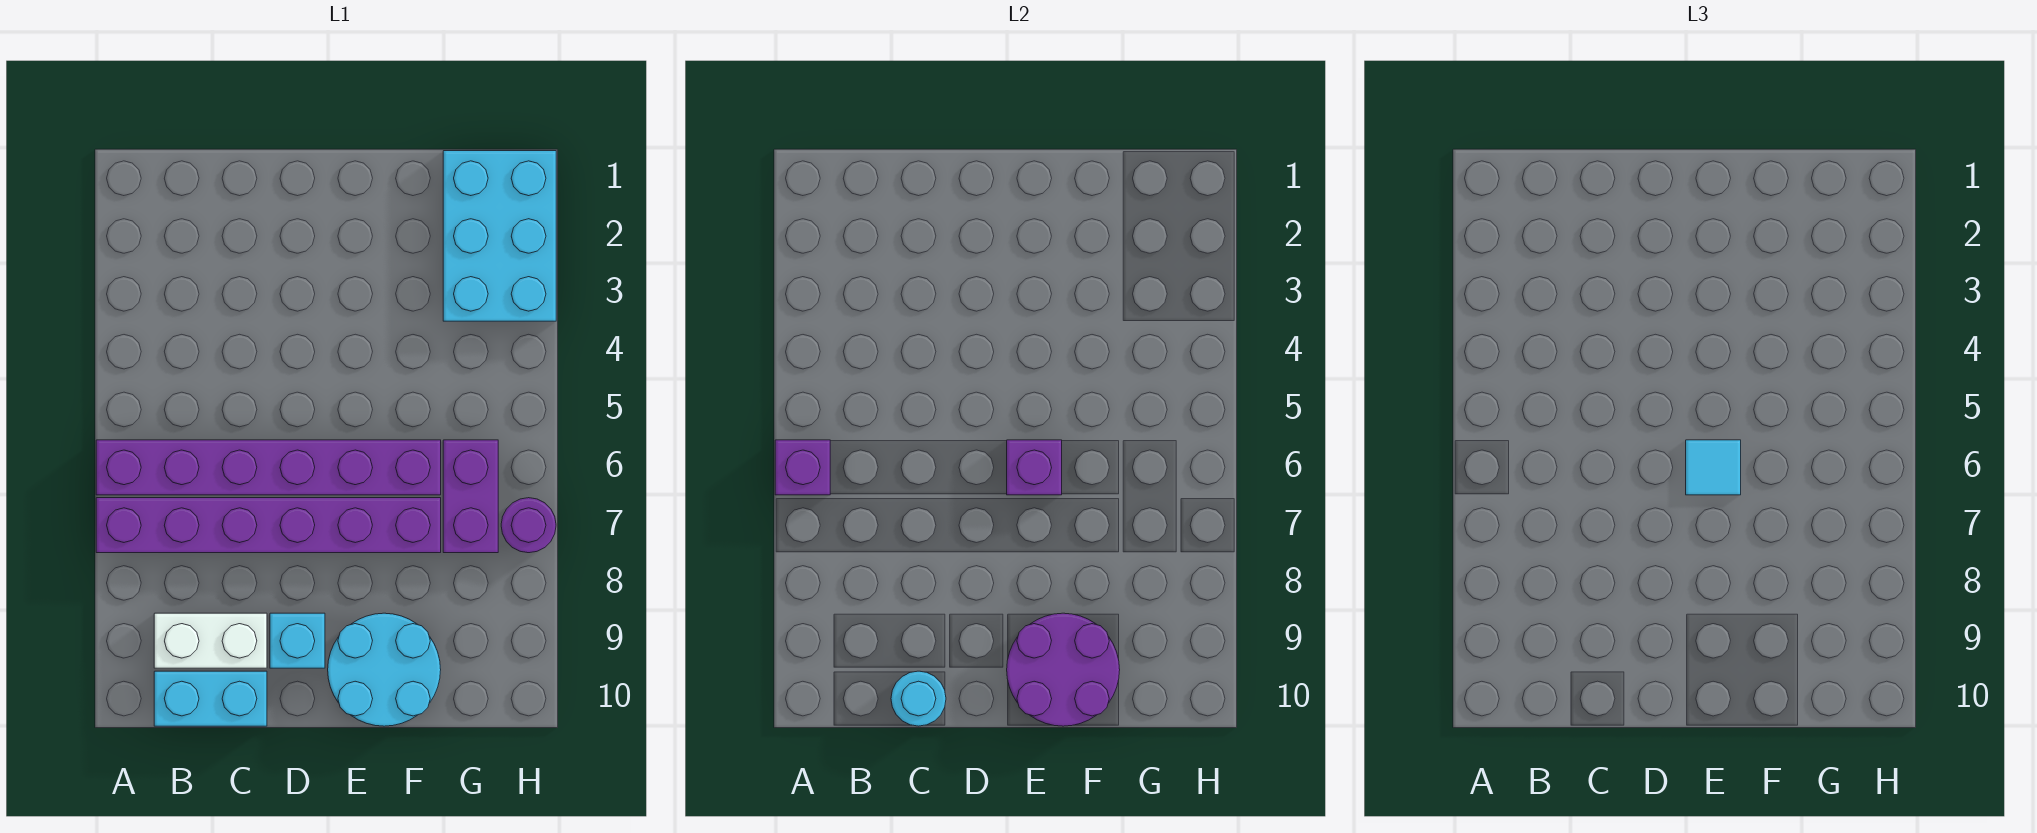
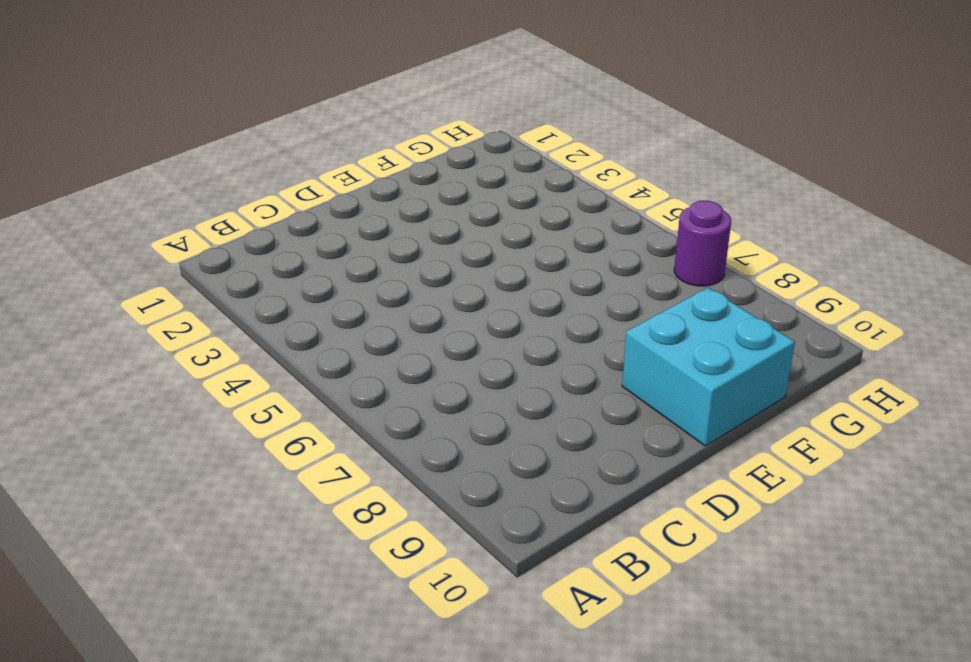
cyan 2x2 brick [622,288,795,446] -> cyan 2x2 round brick [328,613,441,726]
none -> purple 1x6 brick [96,440,441,495]
none -> purple 1x6 brick [96,498,441,553]
none -> white 1x2 brick [154,613,267,668]

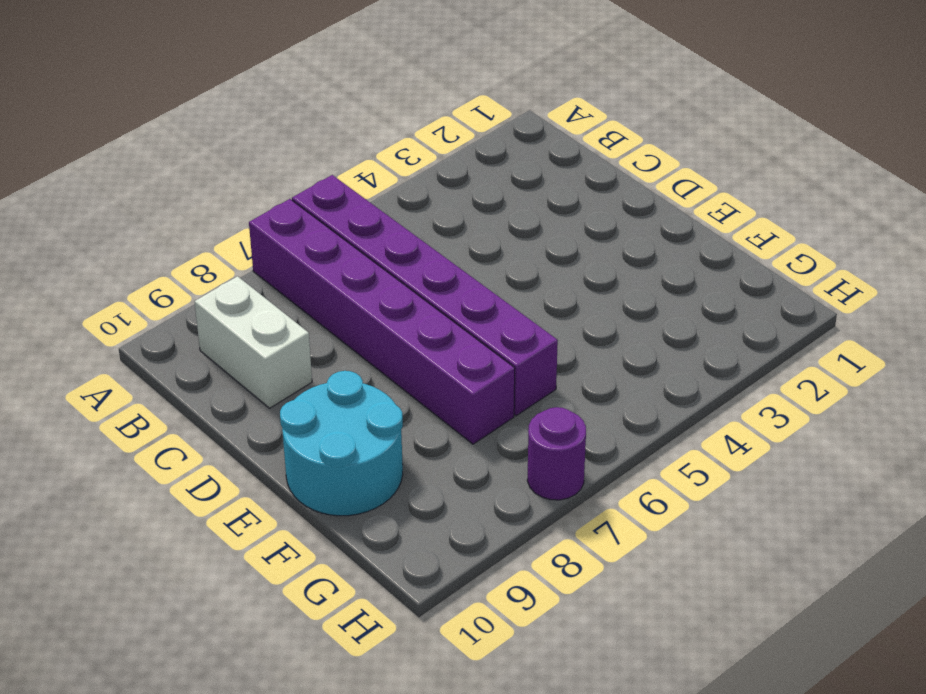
none -> cyan 1x2 brick [154,671,267,726]
none -> cyan 1x1 brick [270,613,325,668]
none -> cyan 2x3 brick [443,151,556,321]

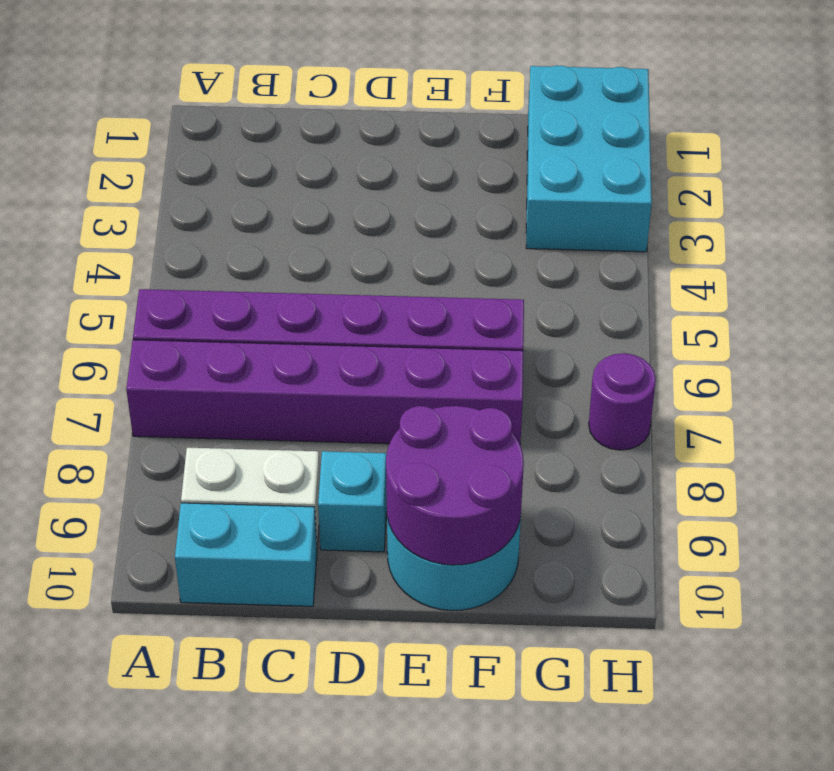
none -> purple 1x2 brick [443,440,498,553]
none -> purple 1x1 brick [775,440,830,495]
none -> cyan 1x1 round brick [891,671,946,726]

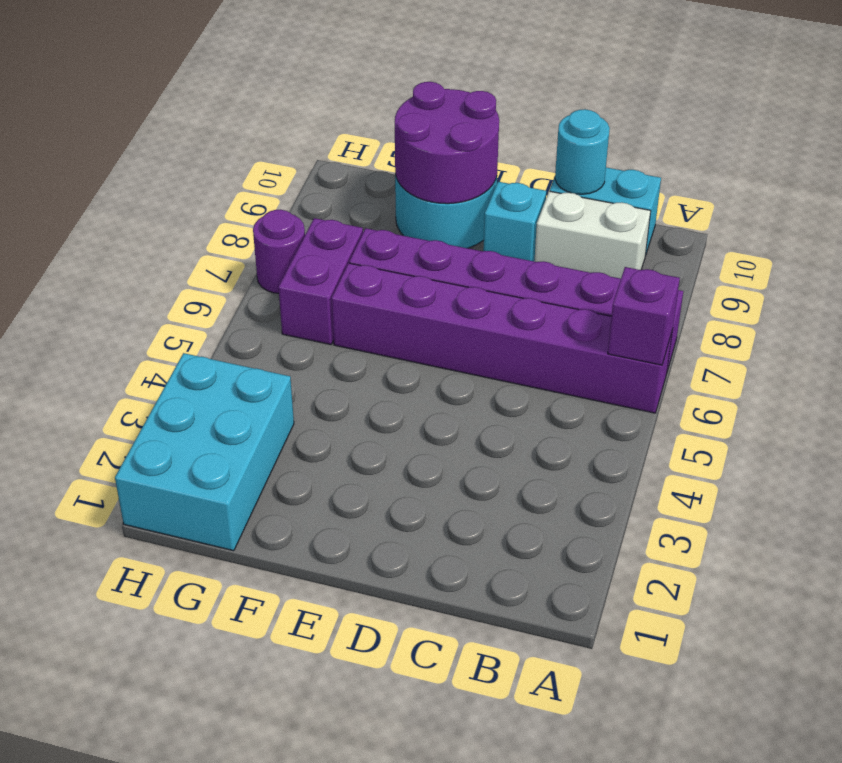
none -> purple 1x1 brick [1007,440,1062,495]
none -> cyan 1x1 tile [1686,440,1741,495]

